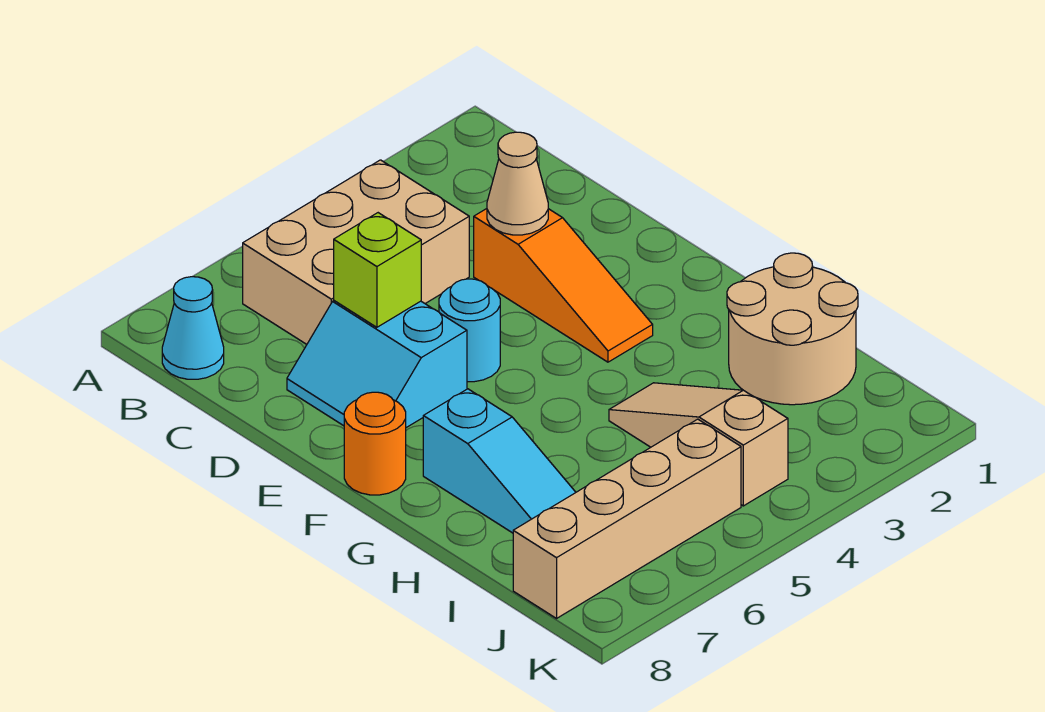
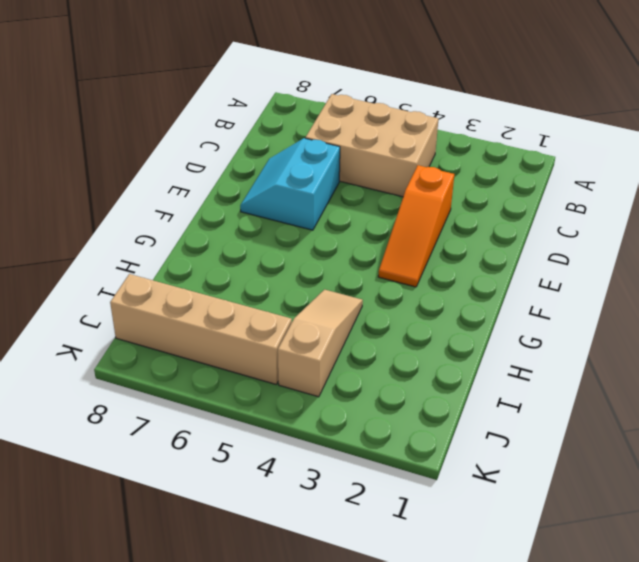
none -> cyan 1x1 cone [162,277,224,379]
none -> cyan 1x1 round brick [439,279,500,382]
none -> orange 1x1 round brick [344,392,406,495]

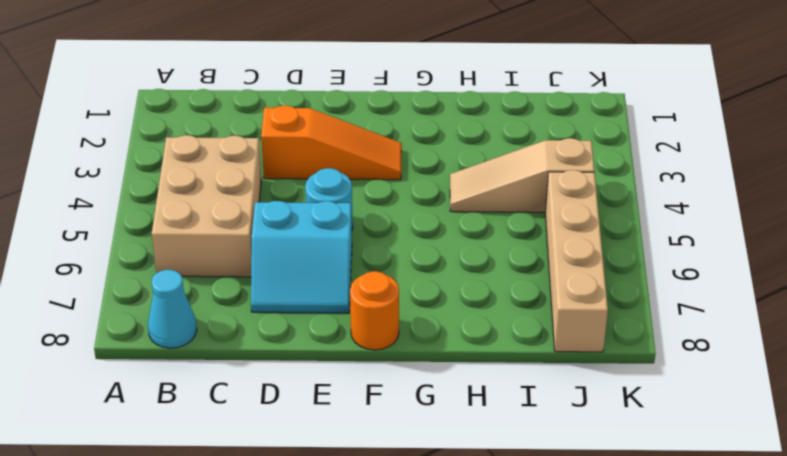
none -> cyan 1x3 slope [423,389,576,533]
none -> tan 2x2 round brick [727,253,858,405]
none -> tan 1x1 cone [487,132,548,235]

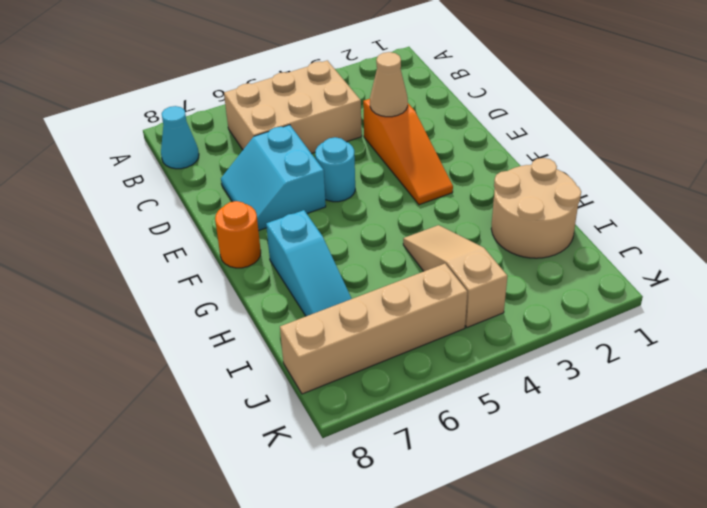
none -> lime 1x1 brick [334,213,421,327]

